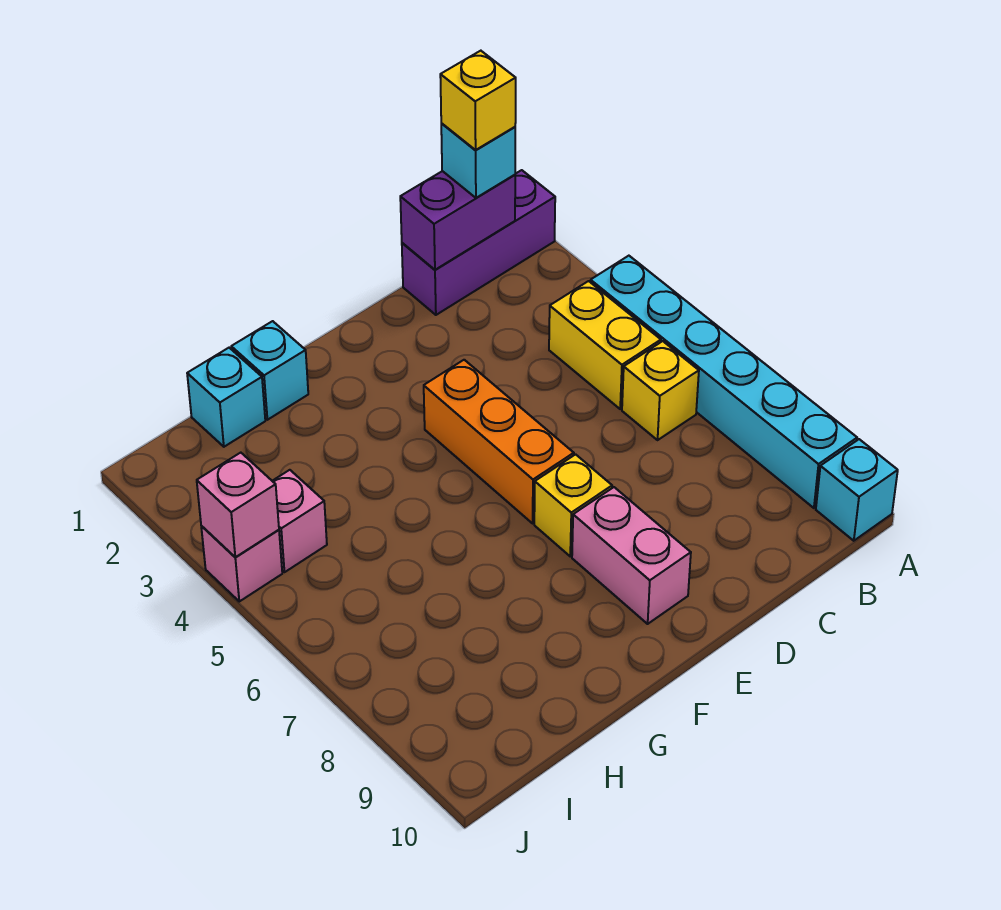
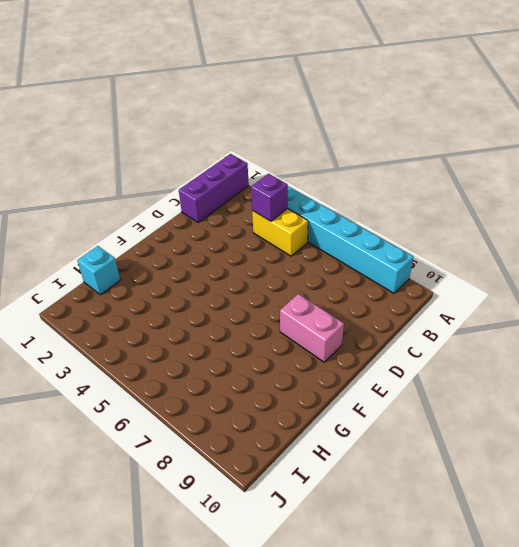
purple 1x1 brick [251,174,288,221] -> none
none -> cyan 1x1 brick [816,439,898,541]
none -> yellow 1x1 brick [622,341,699,440]
none -> orange 1x3 brick [424,360,574,523]

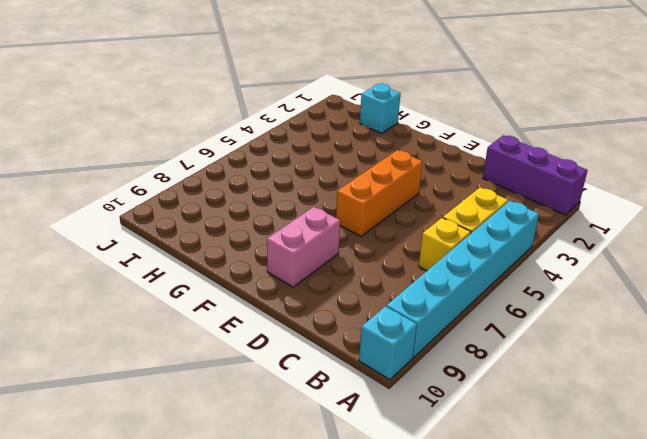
none -> yellow 1x1 brick [534,454,612,556]
none -> cyan 1x1 brick [231,321,308,420]
none -> pink 1x1 brick [273,470,327,572]

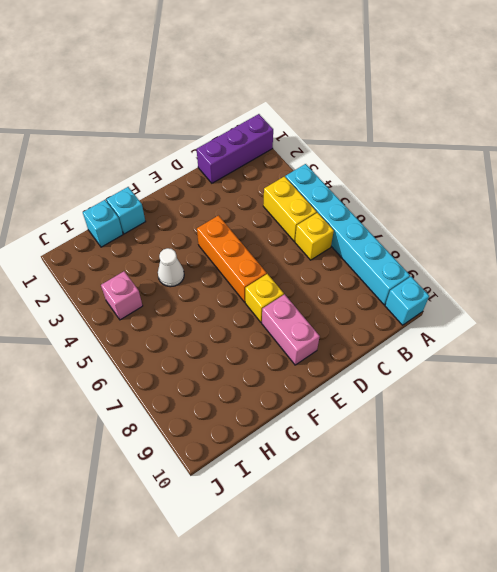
white 1x1 cone [158,248,184,287] -> none
none -> pink 1x1 brick [201,526,282,601]
none -> purple 1x2 brick [400,171,515,270]
none -> pink 1x1 brick [197,453,279,557]

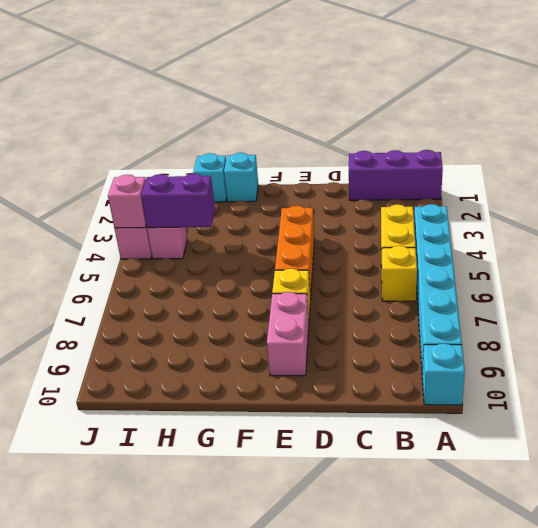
purple 1x2 brick [141,174,215,228] -> purple 1x2 brick moved to [400,171,515,270]
none -> cyan 1x1 brick [441,124,515,198]
none -> yellow 1x1 brick [440,51,516,150]

